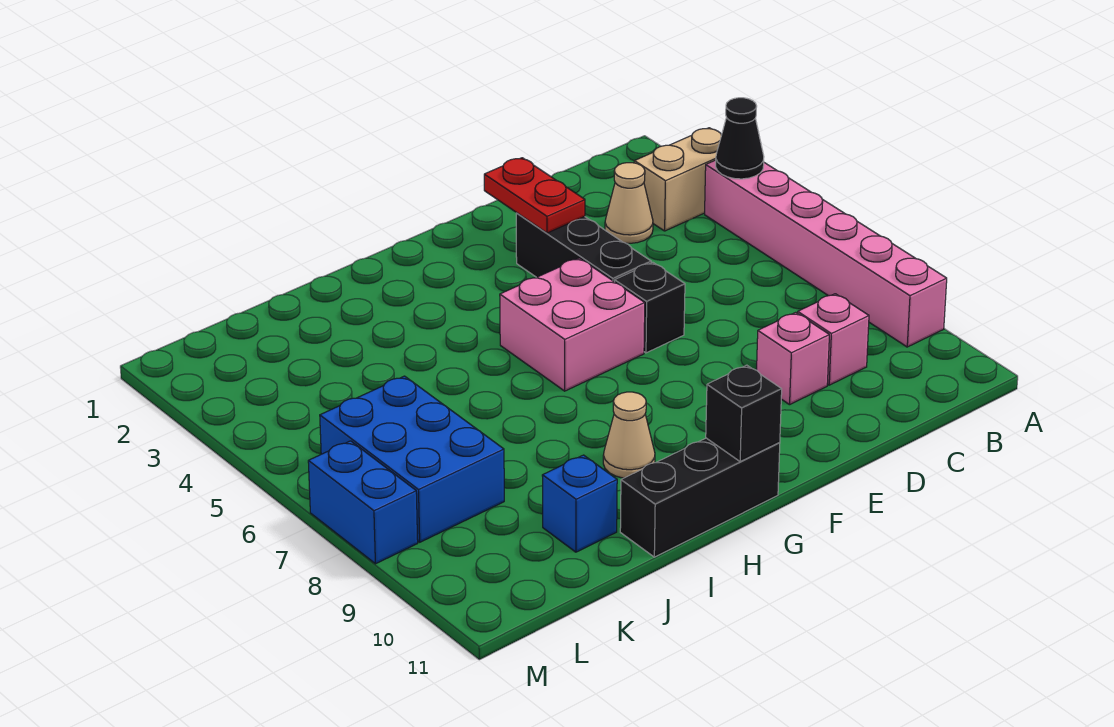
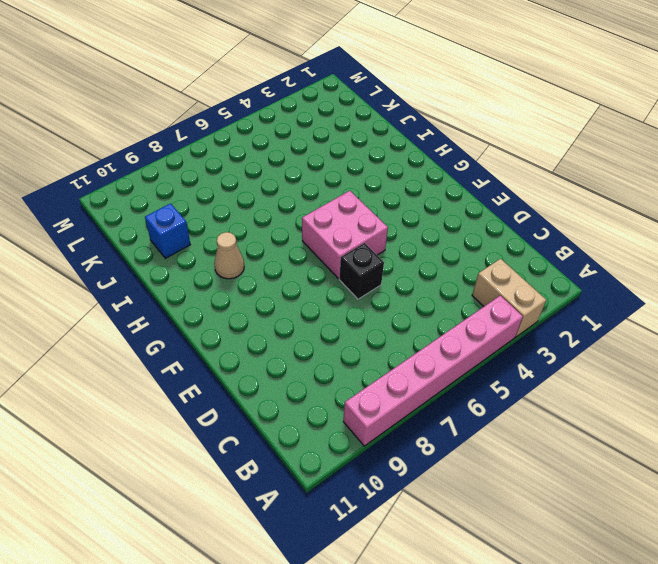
none -> tan 1x1 cone [605,163,653,243]
none -> pink 1x1 brick [798,294,869,385]
none -> pink 1x1 brick [757,312,829,405]

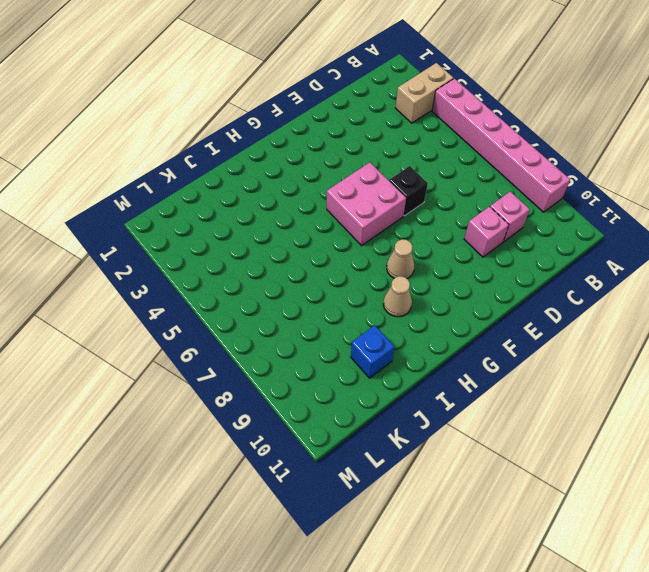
tan 1x1 cone [387,239,415,278] -> tan 1x1 cone moved to [605,163,653,243]
none -> black 1x3 brick [516,213,651,282]
none -> black 1x3 brick [620,438,780,557]
none -> blue 2x3 brick [320,376,504,542]

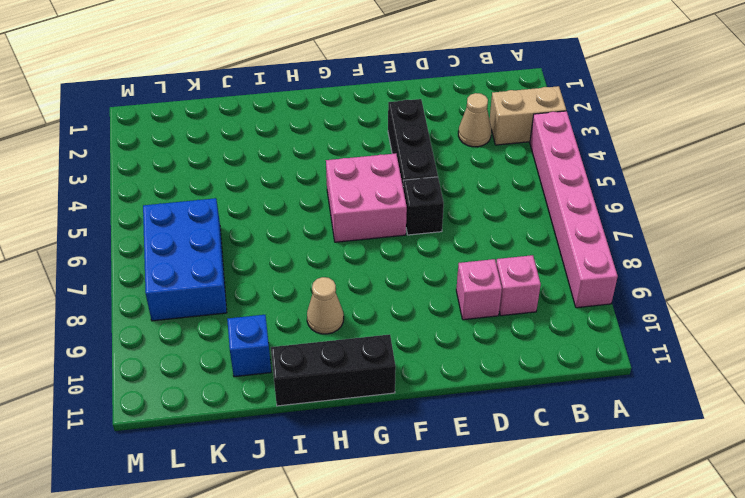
none -> blue 1x2 brick [308,441,418,564]
none -> black 1x1 cone [716,98,764,179]
none -> red 1x2 plate [484,158,585,233]

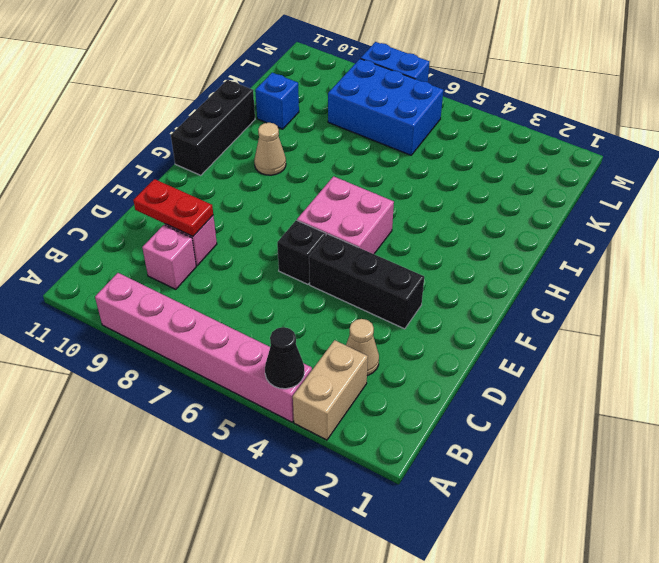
red 1x2 plate [133,179,213,236] -> red 1x2 plate moved to [484,158,585,233]
none -> black 1x1 brick [706,365,782,461]

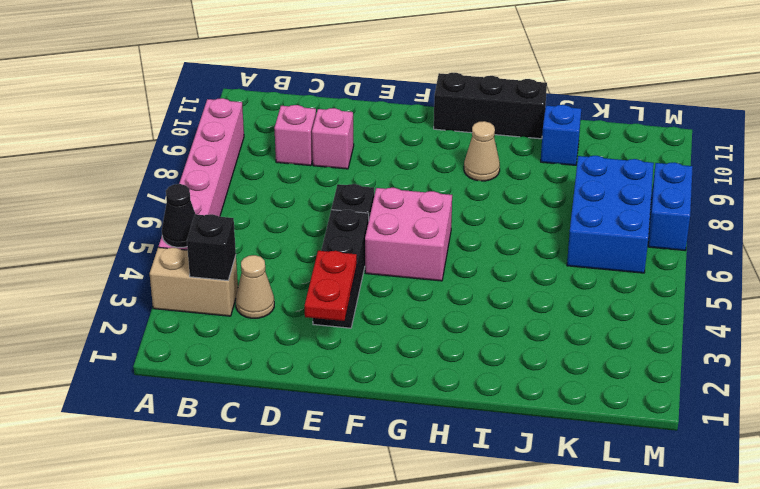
black 1x1 brick [187,214,236,280] -> black 1x1 brick moved to [706,365,782,461]

